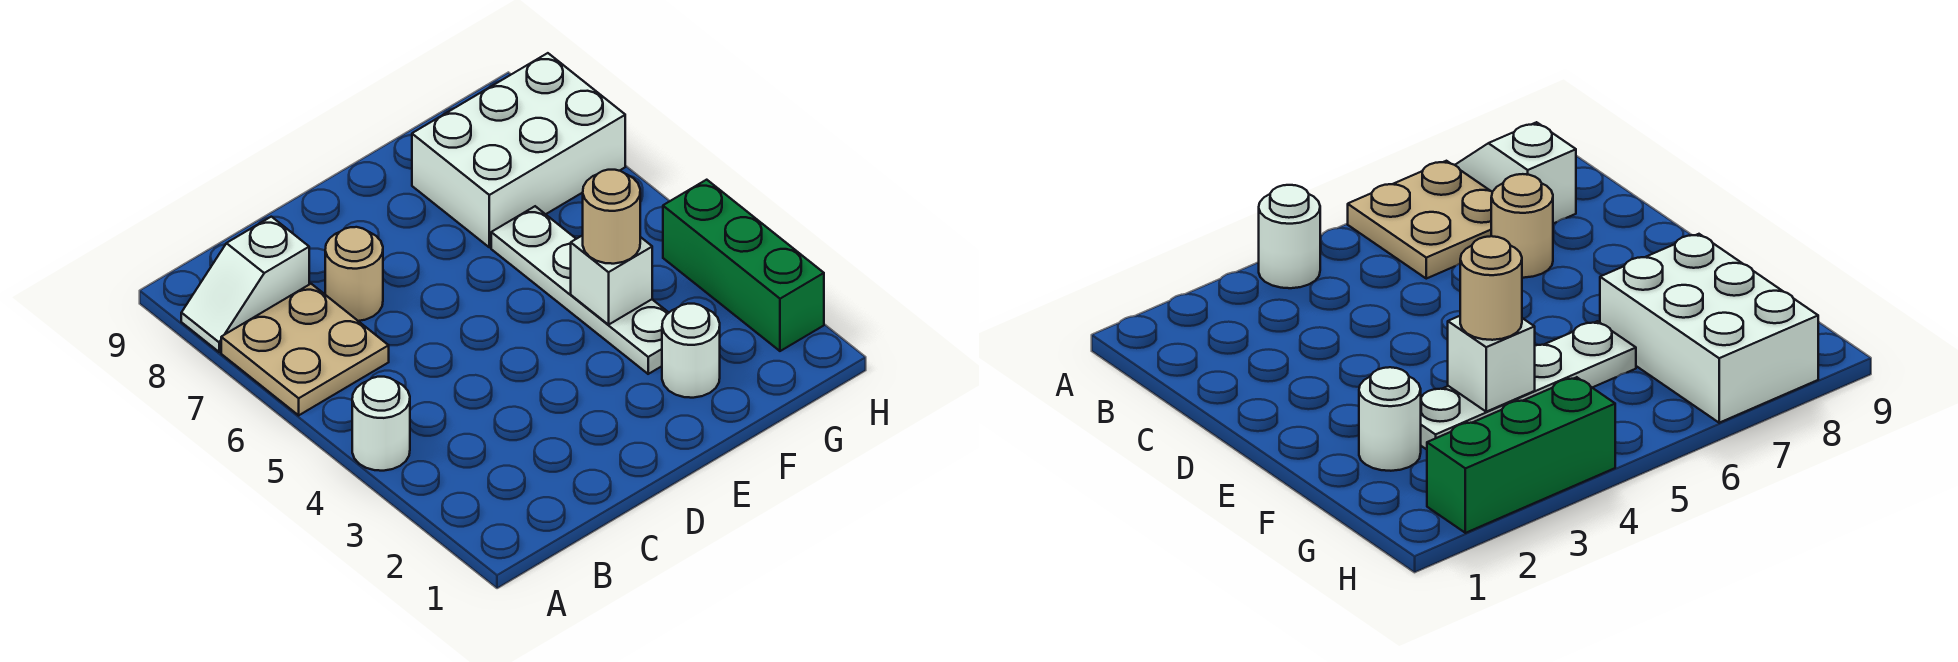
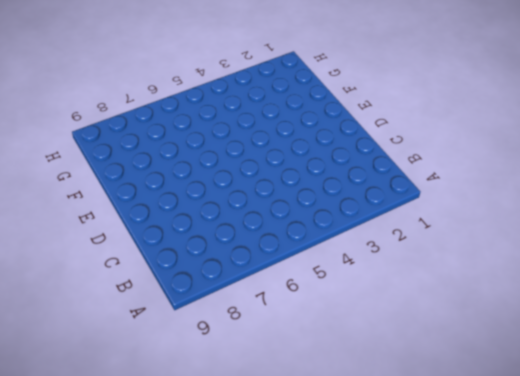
none -> white 1x1 round brick [352,377,410,471]
none -> tan 2x2 plate [221,284,389,415]

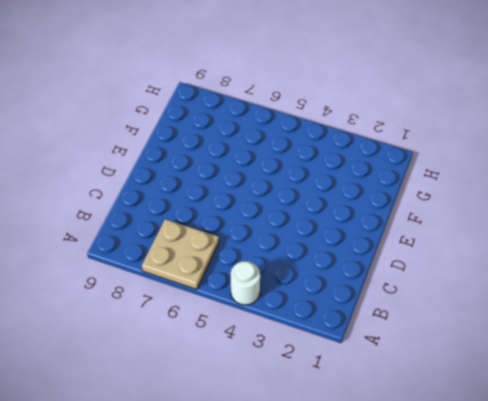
none -> white 1x2 slope [181,217,309,352]
none -> tan 1x1 round brick [325,227,383,321]

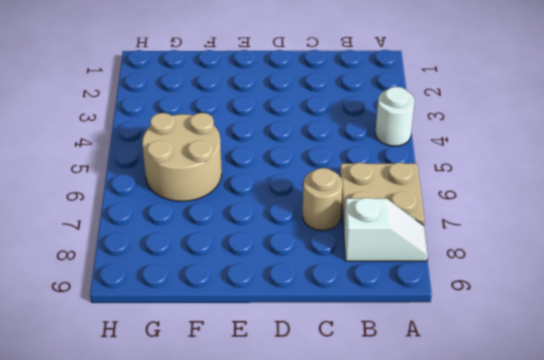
tan 2x2 round brick [142,113,222,201] -> white 1x4 plate [491,206,669,374]
none -> white 1x1 round brick [662,304,720,398]
none -> white 2x3 brick [412,53,625,247]

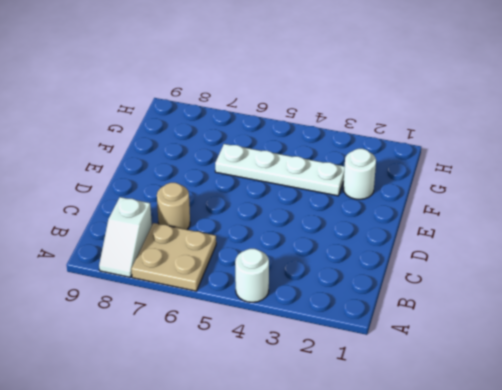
none -> white 2x3 brick [412,53,625,247]
none -> green 1x3 brick [663,180,824,351]

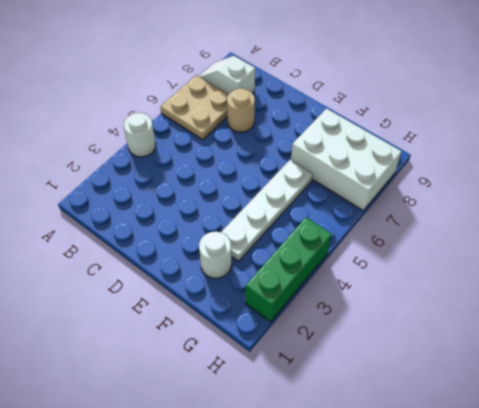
none -> white 1x1 brick [571,235,652,325]
none -> tan 1x1 round brick [583,170,640,264]

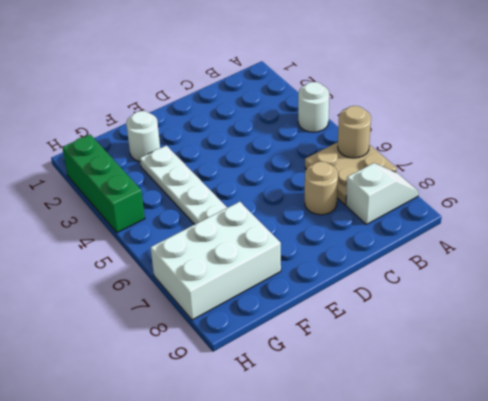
tan 1x1 round brick [338,106,371,158] -> tan 1x1 round brick moved to [583,170,640,264]
none -> white 1x1 brick [571,235,652,325]

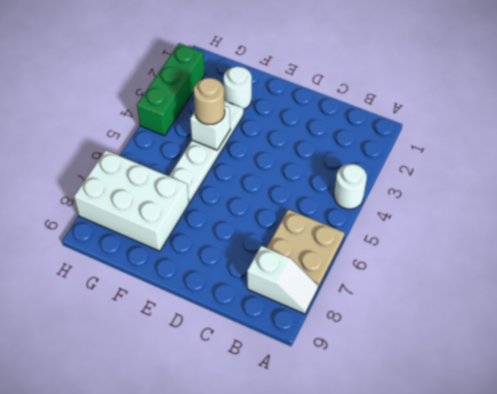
none -> tan 1x1 round brick [325,227,383,321]

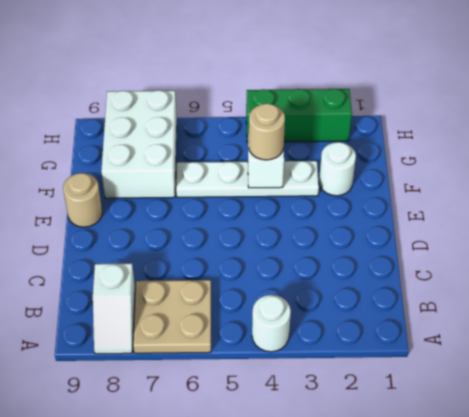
tan 1x1 round brick [63,173,102,227] -> tan 1x1 round brick moved to [325,227,383,321]

